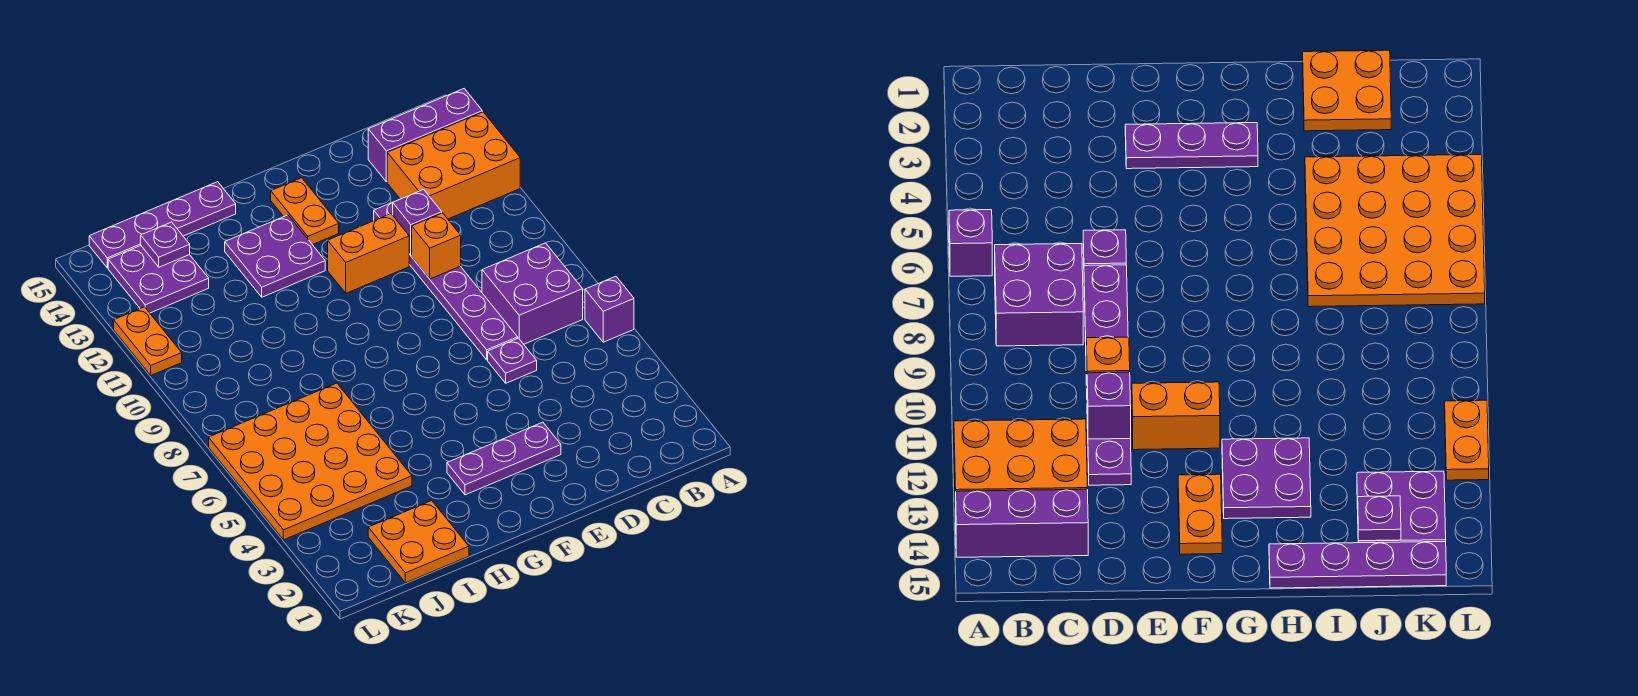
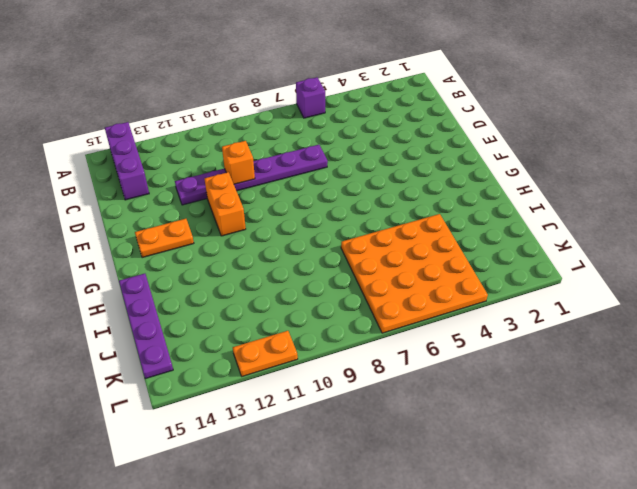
none -> orange 2x3 brick [387,112,520,219]
none -> purple 2x2 brick [482,243,583,344]
none -> purple 1x1 plate [488,338,537,383]

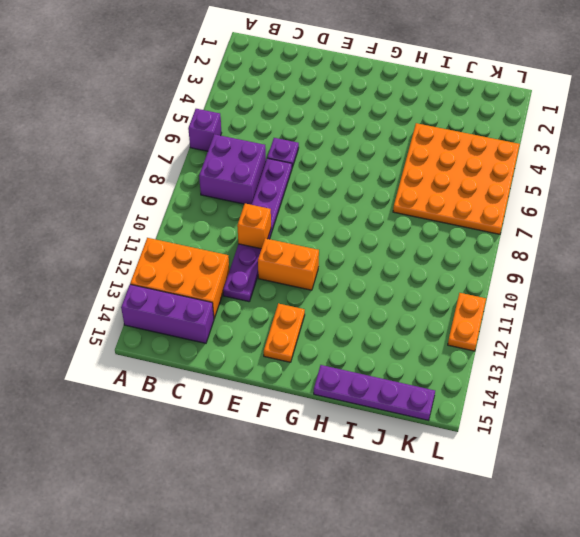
none -> purple 1x3 plate [447,422,561,495]
none -> purple 2x2 plate [225,215,325,297]
none -> orange 2x2 plate [368,501,469,583]

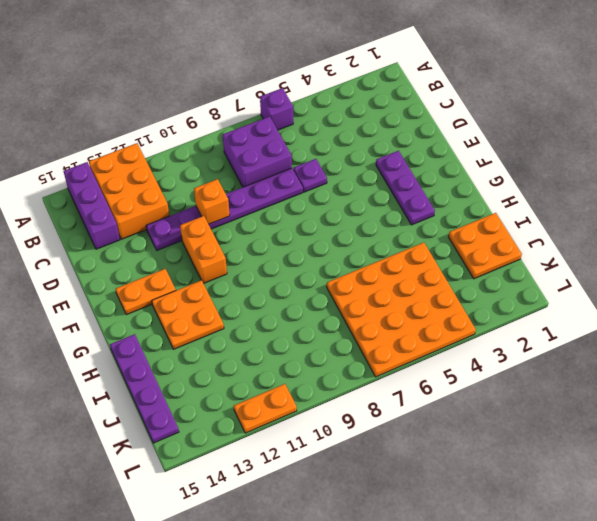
orange 2x2 plate [152,280,224,349] -> purple 2x2 plate [225,215,325,297]
none -> purple 2x2 plate [108,246,209,313]
none -> purple 1x1 brick [393,190,442,255]
none -> purple 1x1 plate [141,222,190,267]

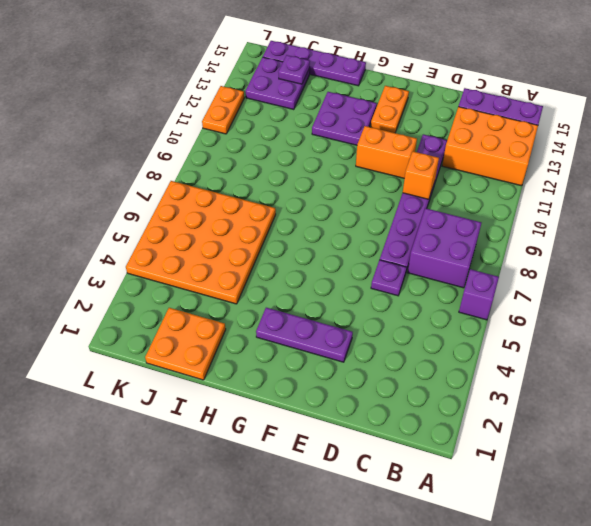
none -> purple 1x1 brick [393,190,442,255]

